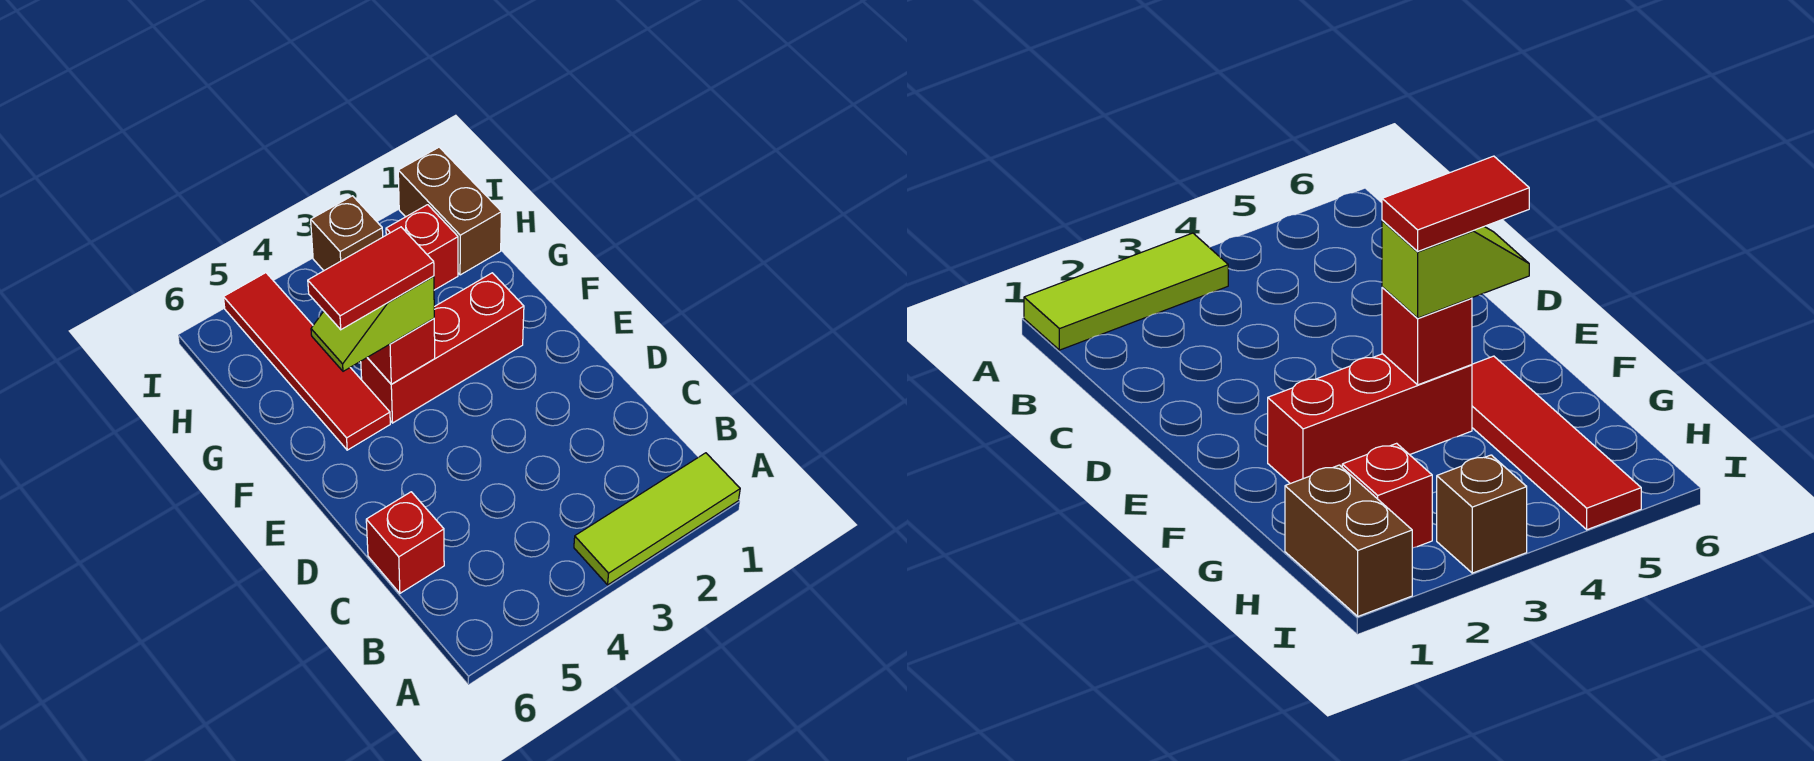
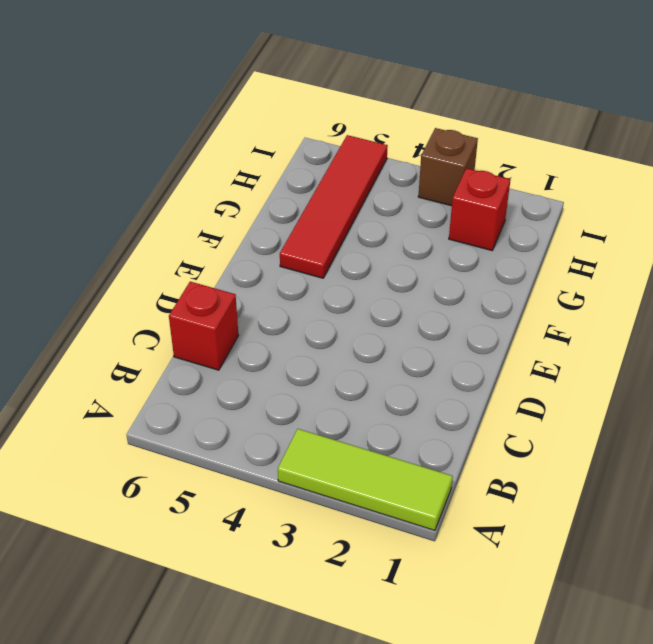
none -> red 1x3 brick [361,273,524,423]
none -> brown 1x2 brick [398,147,502,275]

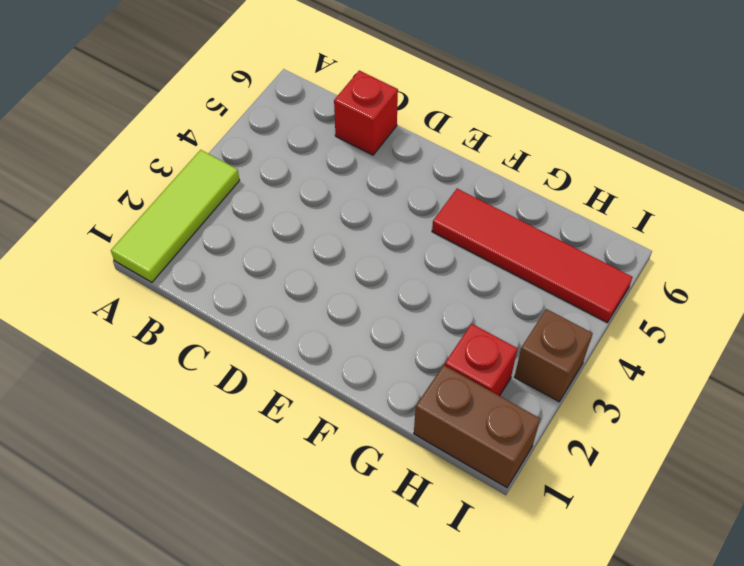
none -> red 1x3 brick [361,273,524,423]
none -> red 1x1 brick [367,319,435,384]

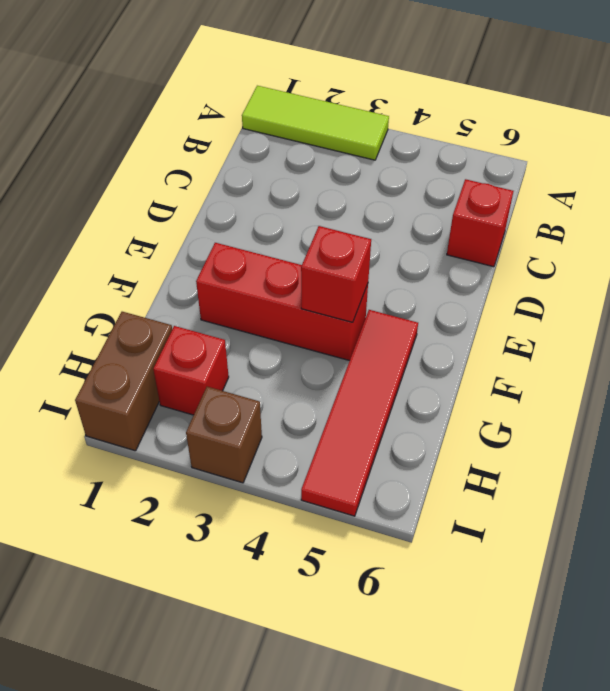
none -> lime 1x2 slope [311,276,434,371]
none -> red 1x2 tile [308,227,434,330]

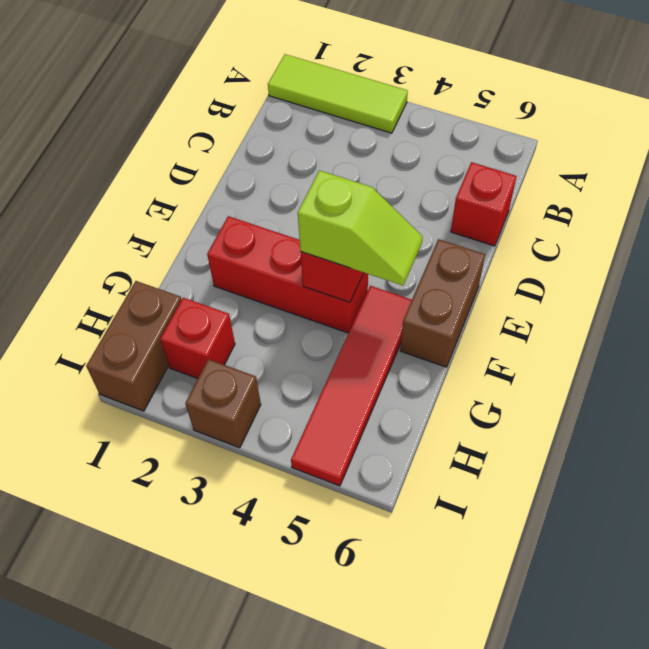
brown 1x2 brick [400,239,485,367] -> none
none -> red 1x2 tile [308,227,434,330]

